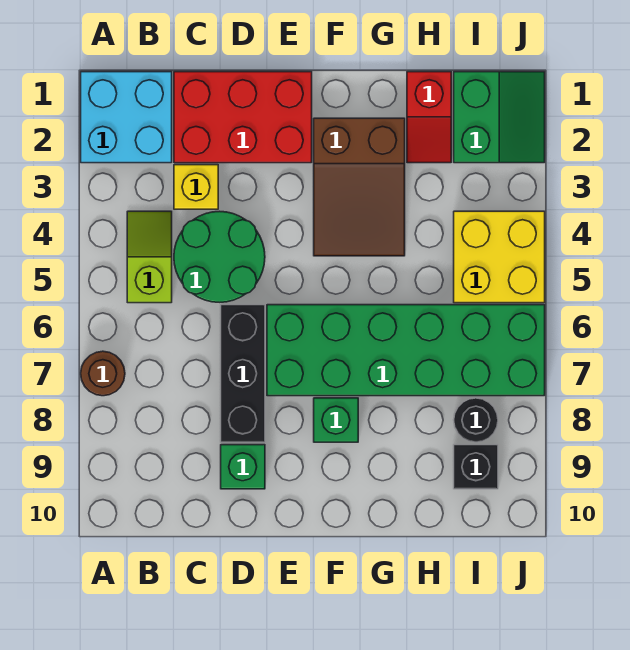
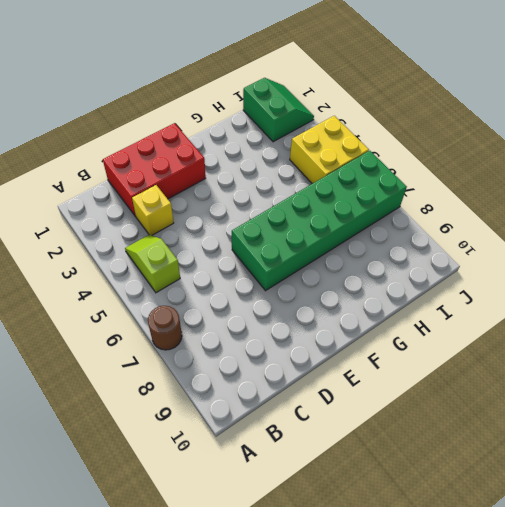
none -> cyan 2x2 brick [81,72,172,163]
none -> green 2x2 round brick [174,211,265,302]
none -> black 1x3 brick [221,305,265,442]

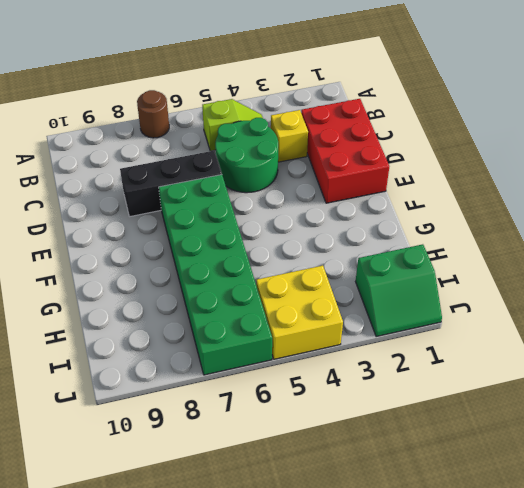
none -> cyan 2x2 brick [81,72,172,163]
none -> green 1x1 brick [221,445,265,489]
none -> brown 2x3 slope [314,118,405,256]

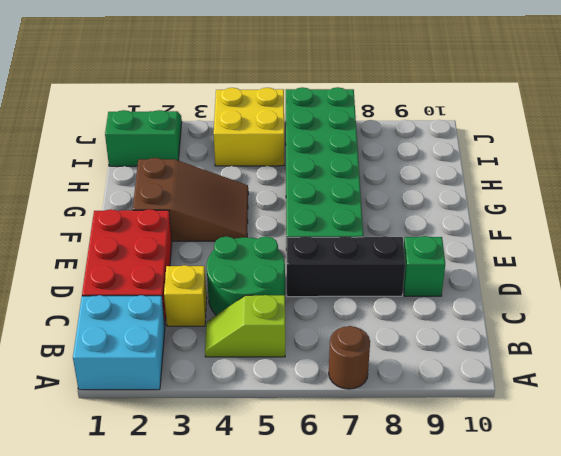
none -> green 1x1 brick [314,398,358,442]
none -> red 1x2 slope [407,72,451,163]
none -> black 1x1 round brick [454,398,498,442]

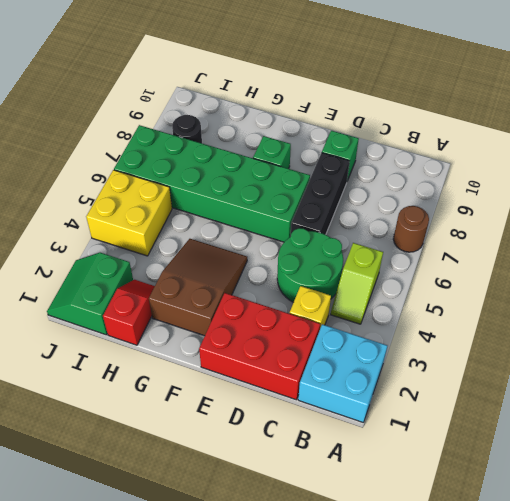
none -> black 1x1 brick [454,445,498,489]

